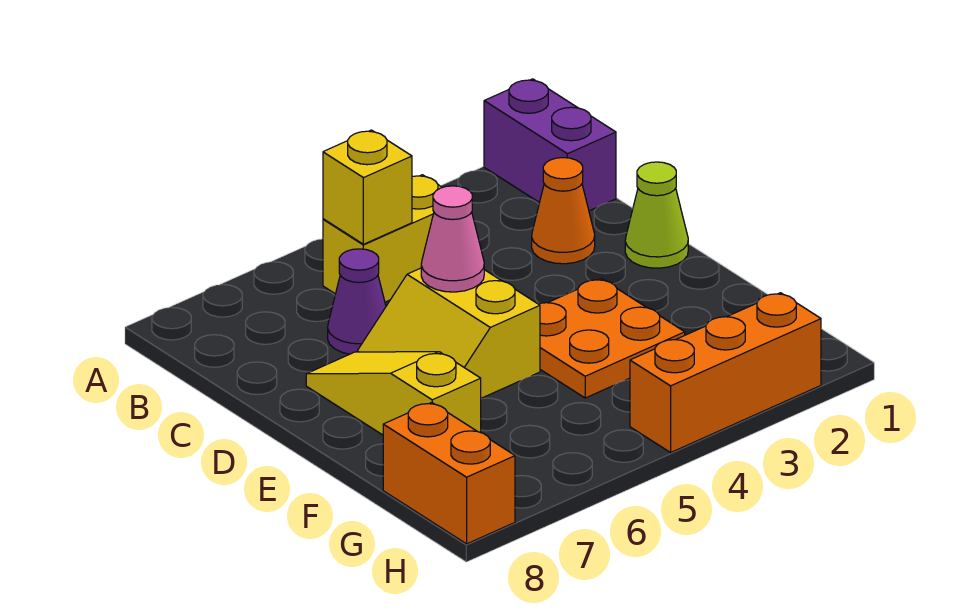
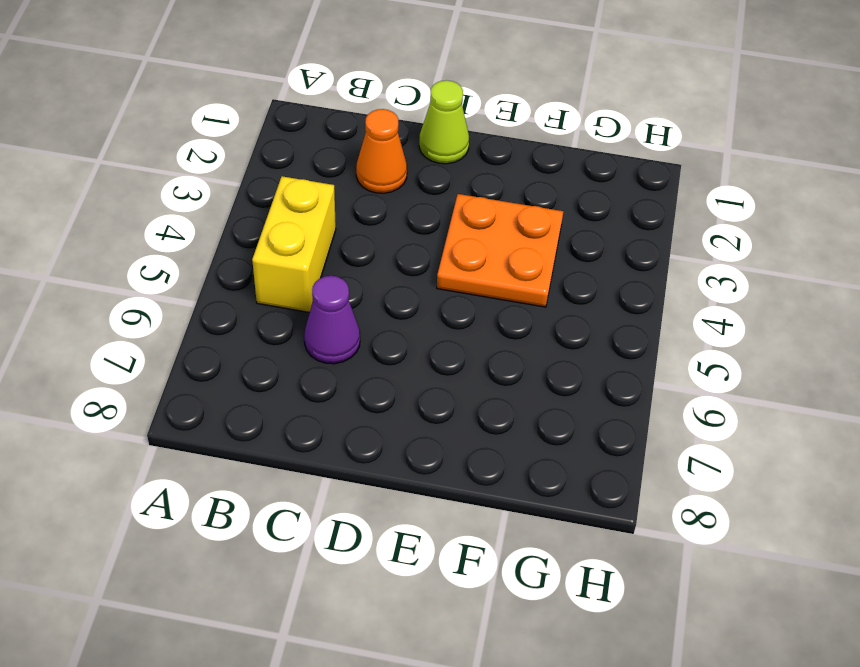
none -> purple 1x2 brick [484,79,616,211]
none -> yellow 2x2 slope [357,268,540,398]
none -> yellow 1x3 slope [306,352,481,435]

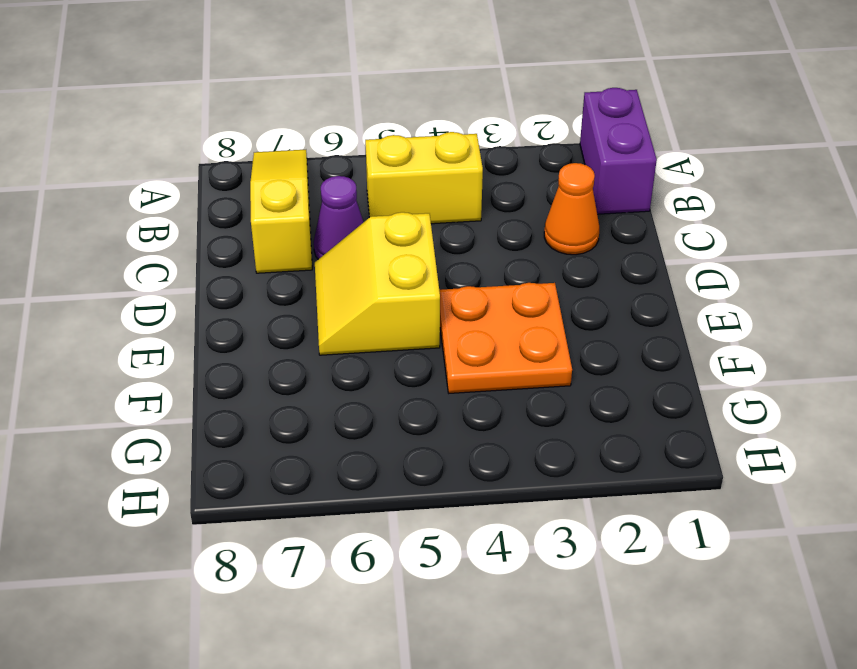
yellow 1x3 slope [250,150,312,273] -> yellow 1x3 slope moved to [306,352,481,435]
none -> lime 1x1 cone [625,162,688,268]
none -> orange 1x2 brick [383,402,515,544]
none -> orange 1x3 brick [630,293,821,452]

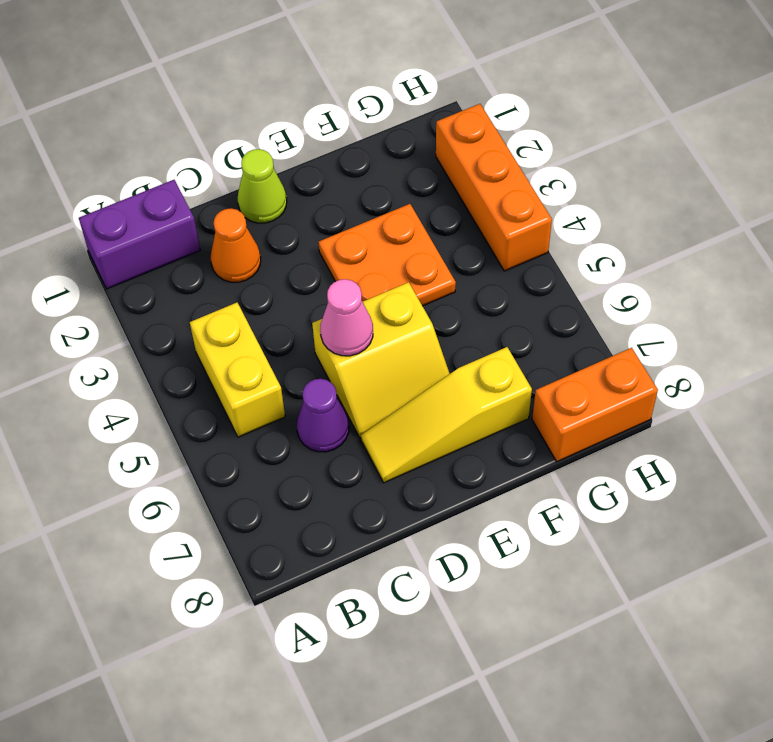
none -> yellow 1x1 brick [323,130,412,244]

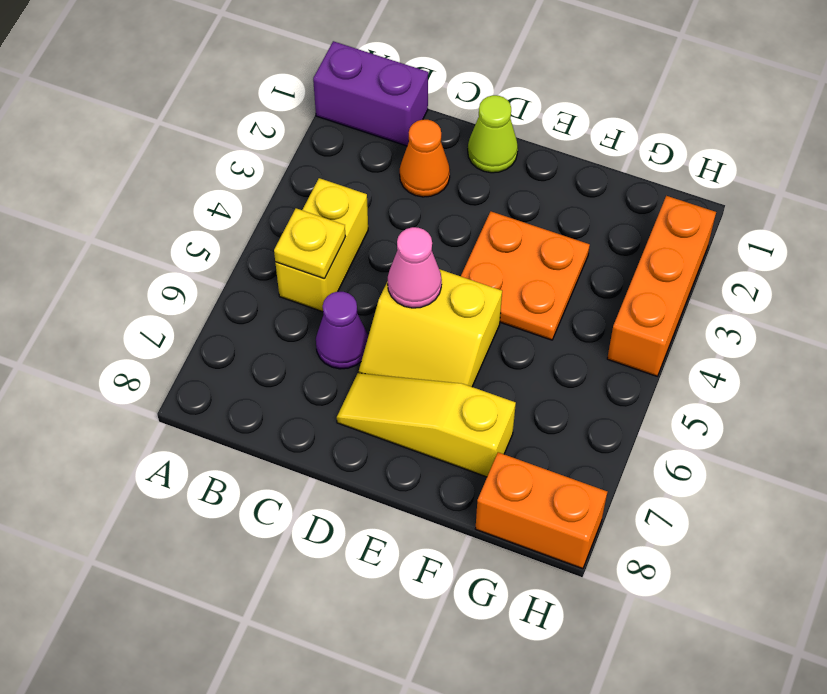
yellow 1x1 plate [274,208,346,279] -> yellow 1x1 brick [323,130,412,244]

